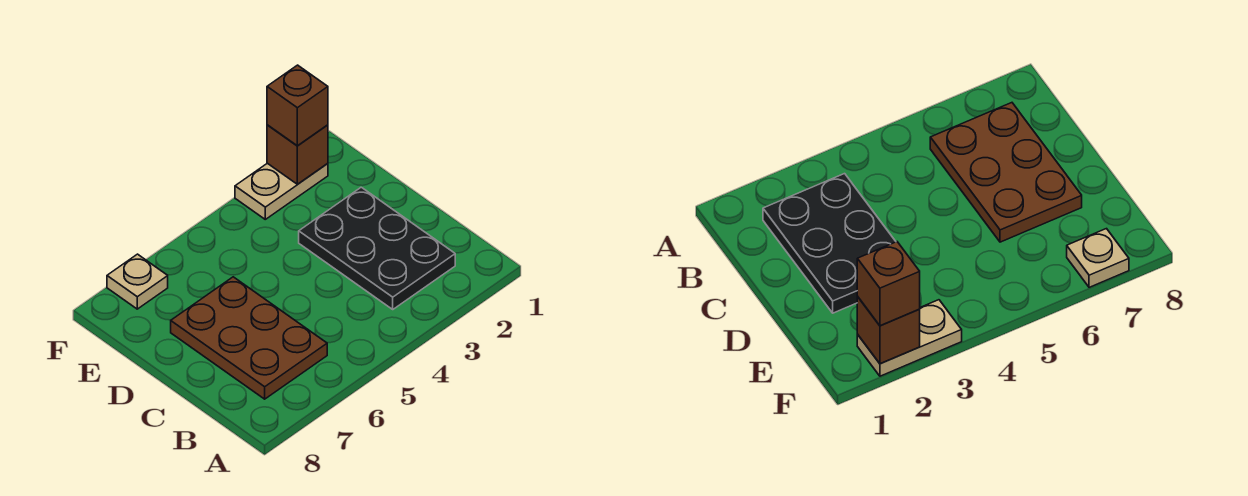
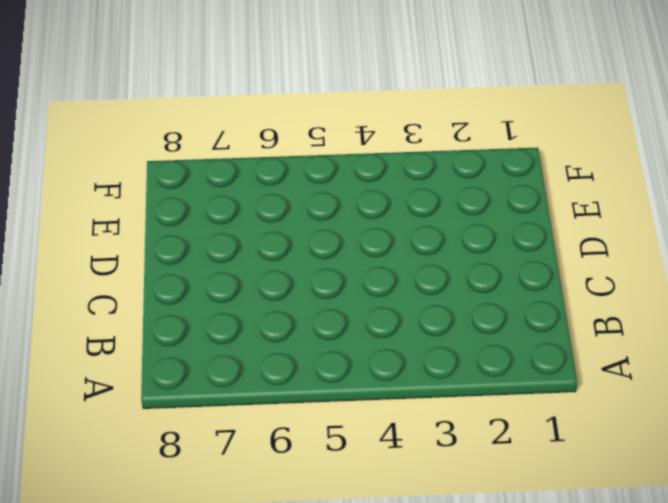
none -> black 2x3 plate [299,187,455,309]
none -> brown 2x3 plate [171,277,327,399]

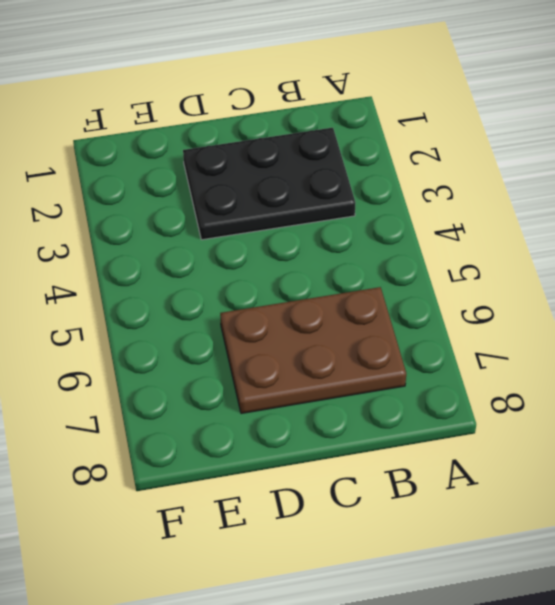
none -> tan 1x2 plate [235,163,328,219]
none -> tan 1x1 plate [107,254,168,309]

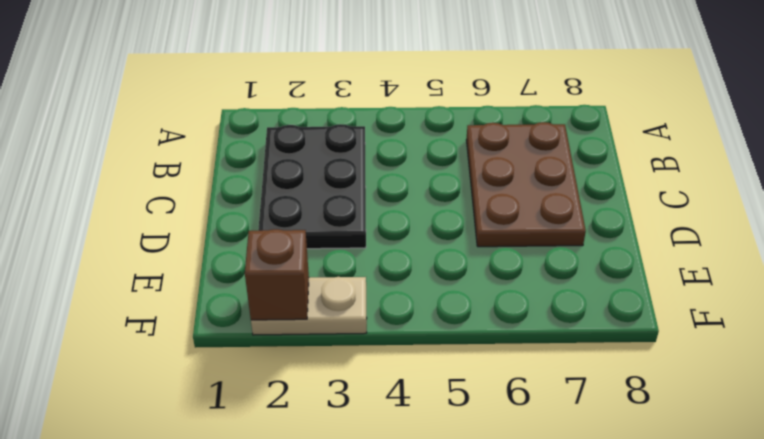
none -> tan 1x1 plate [107,254,168,309]
none -> brown 1x1 brick [267,65,328,146]

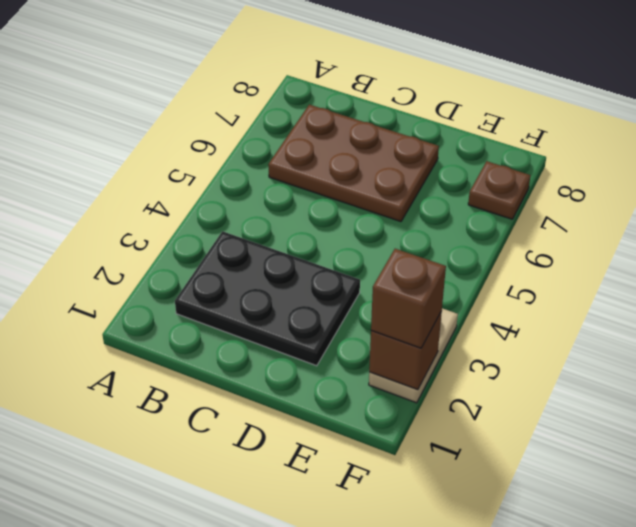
brown 1x1 plate [468,161,531,219] -> tan 1x1 plate [107,254,168,309]

